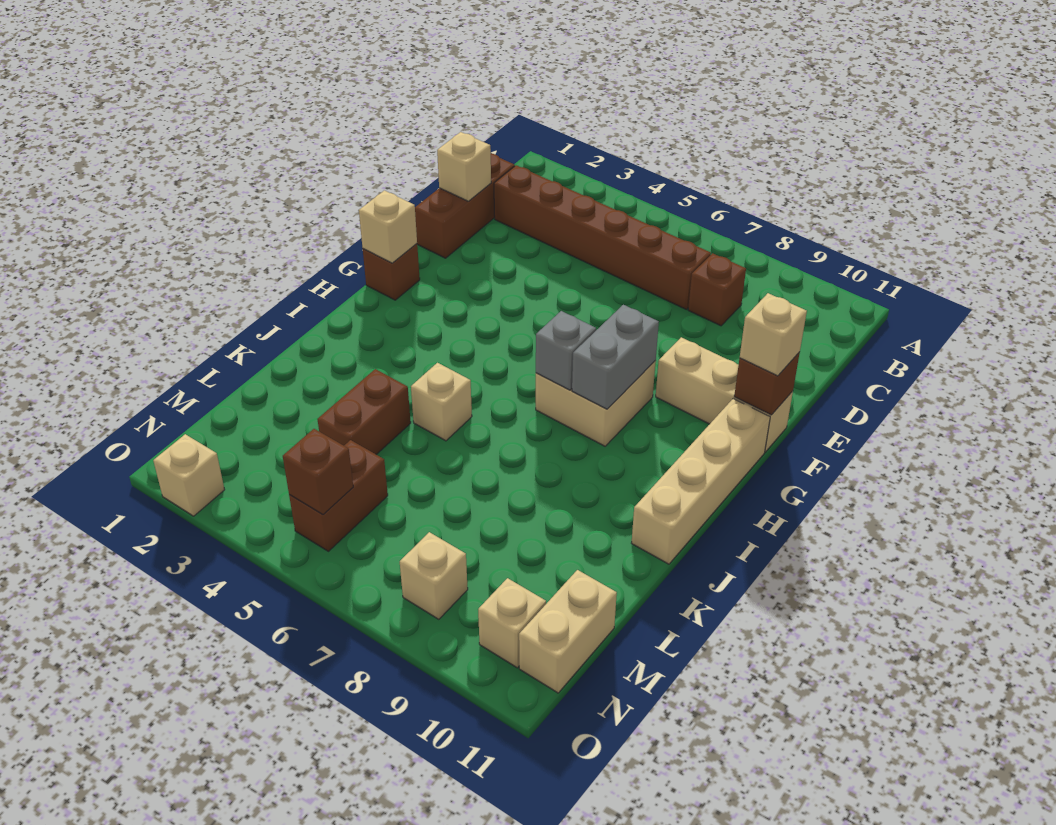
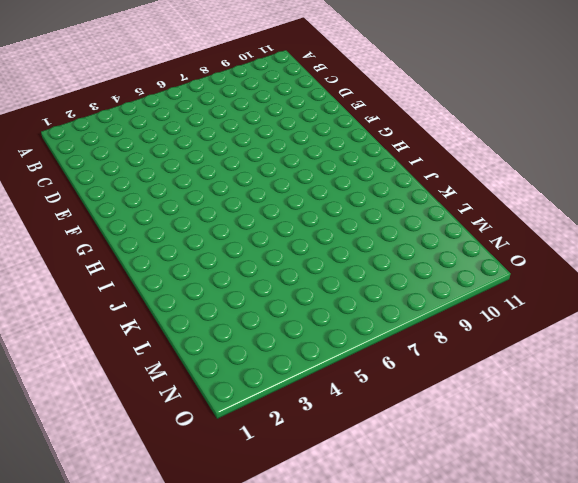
none -> brown 1x3 brick [415,153,515,258]
none -> brown 1x6 brick [494,165,711,310]
none -> brown 1x1 brick [688,253,746,326]

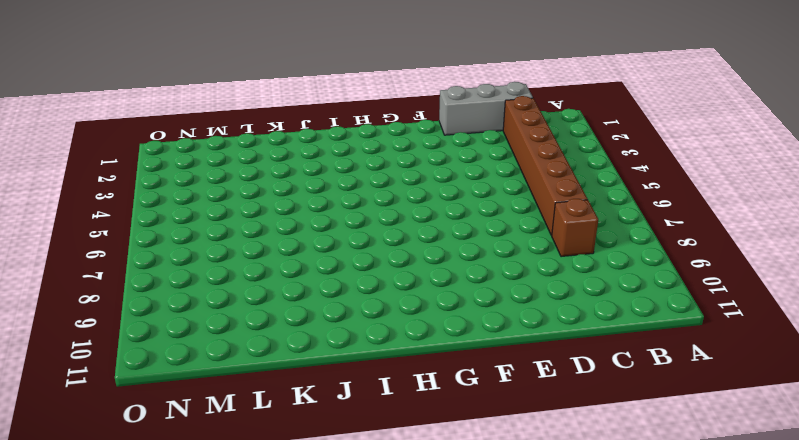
grey 1x3 brick [439,82,533,135] -> brown 1x3 brick [415,153,515,258]
none -> tan 1x3 brick [656,337,793,452]
none -> brown 1x1 brick [363,244,420,300]
none -> tan 2x2 brick [536,361,656,446]

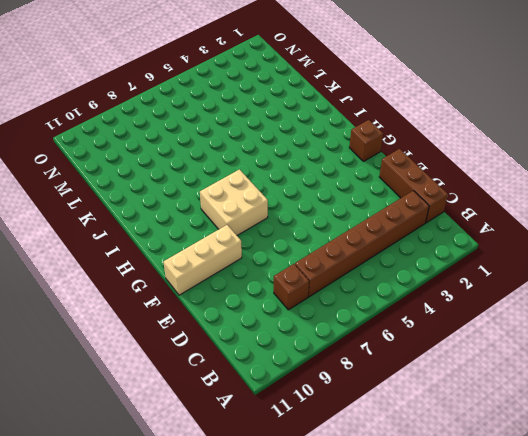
none -> tan 1x4 brick [632,399,770,564]
none -> tan 1x1 brick [411,363,472,441]
none -> brown 1x2 brick [317,369,411,454]

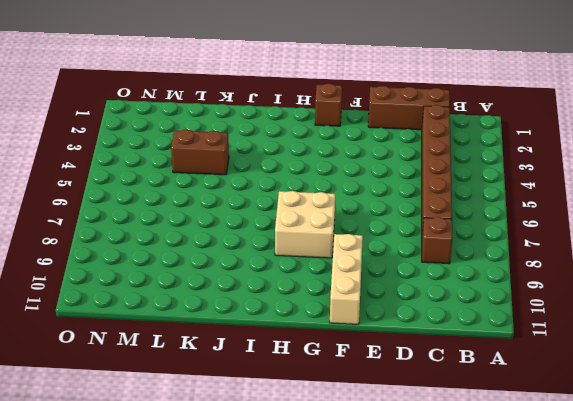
none -> tan 1x4 brick [632,399,770,564]
none -> tan 1x1 brick [411,363,472,441]
none -> brown 1x2 brick [289,440,388,551]

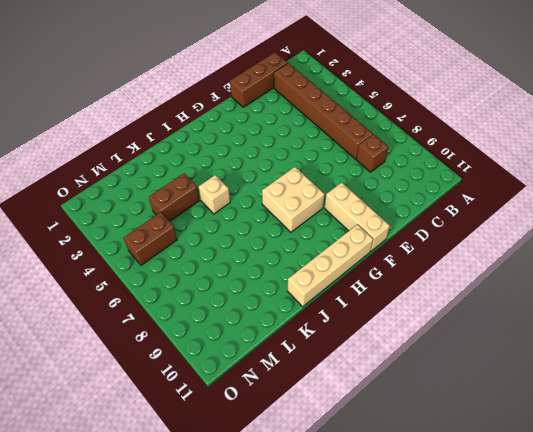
none -> brown 1x1 brick [363,244,420,300]
none -> tan 1x2 brick [519,570,617,693]
none -> tan 1x1 brick [400,532,468,619]

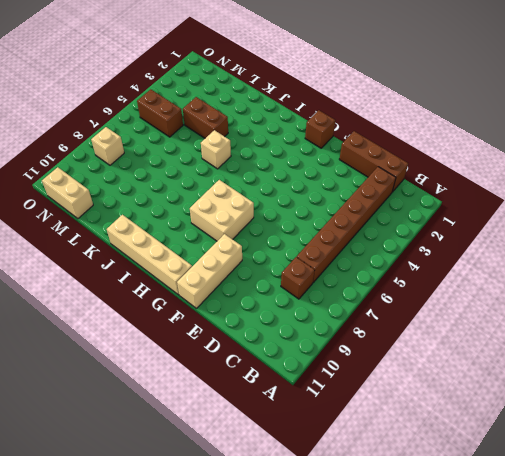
none -> tan 1x1 brick [478,578,546,668]
none -> tan 1x1 brick [153,434,225,516]
none -> tan 1x1 brick [437,132,491,201]

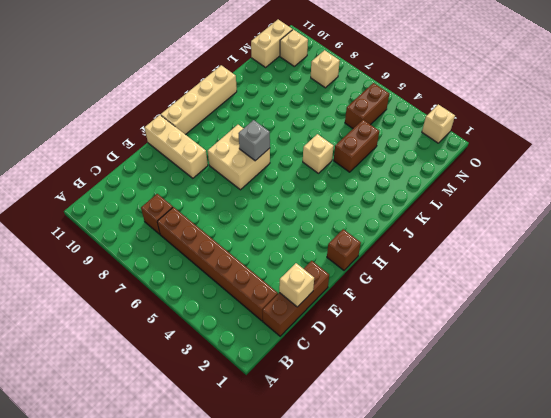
none -> brown 1x1 brick [734,352,800,415]
none -> tan 1x1 brick [359,190,417,263]
none -> grey 1x2 brick [572,305,659,409]

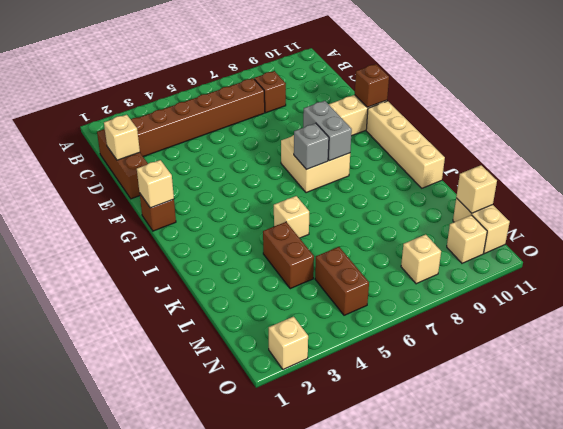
tan 1x1 brick [456,165,497,213] -> tan 1x1 brick moved to [740,293,807,376]
none -> brown 1x1 brick [283,429,353,515]

